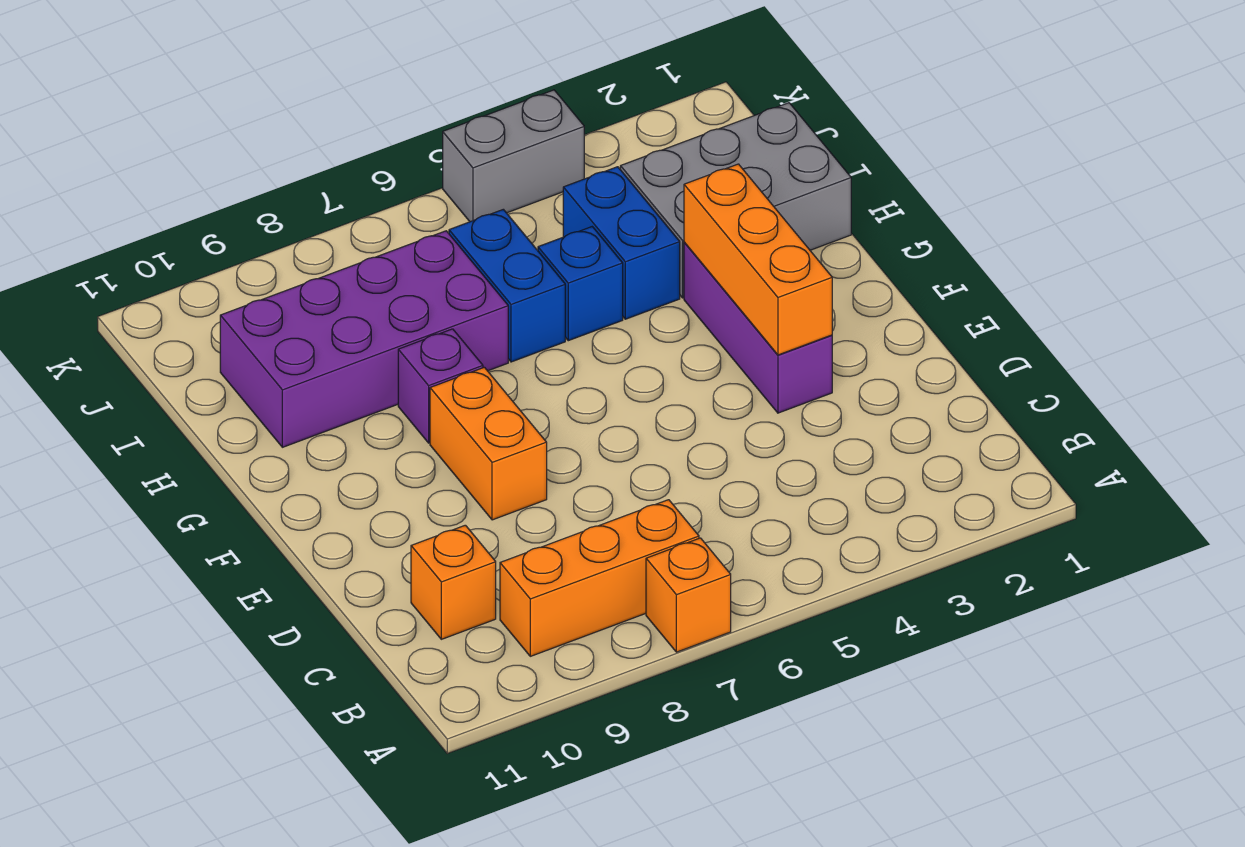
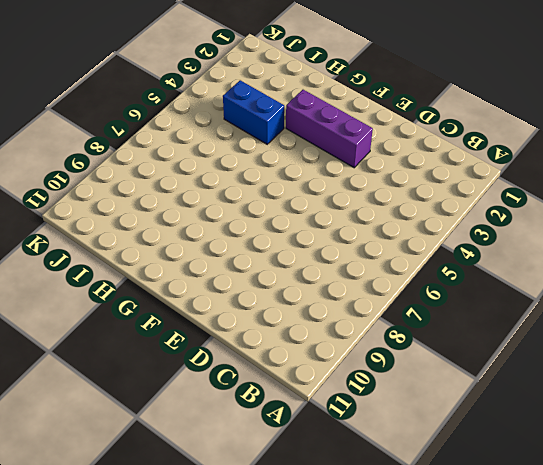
none -> orange 1x1 brick [646,538,731,652]
none -> orange 1x3 brick [500,500,699,656]
none -> orange 1x1 brick [411,525,496,639]

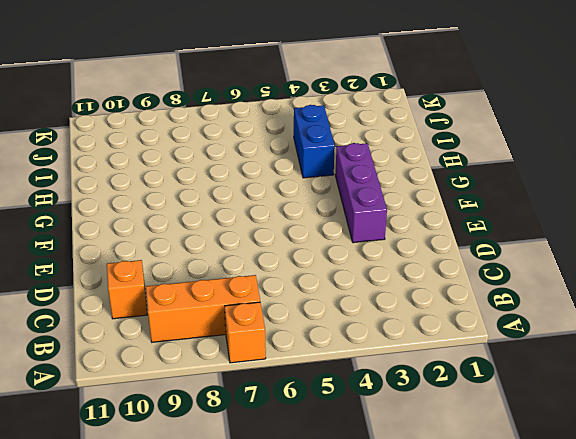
none -> orange 1x2 brick [430,367,547,520]
none -> purple 1x1 brick [398,329,483,443]
none -> grey 2x3 brick [620,103,851,298]

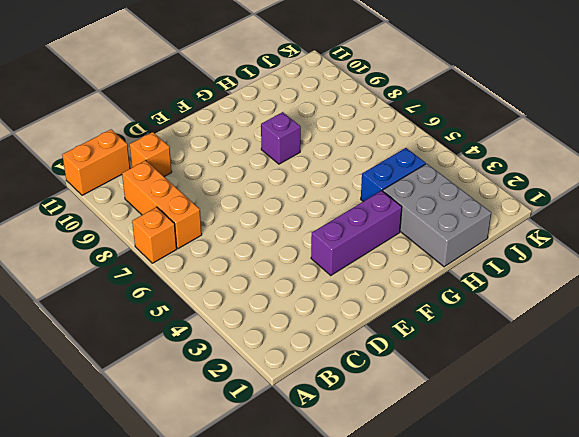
orange 1x2 brick [62,130,130,195] -> orange 1x2 brick moved to [430,367,547,520]
none -> blue 1x1 brick [538,227,623,341]
none -> blue 1x2 brick [449,209,565,362]
none -> purple 2x4 brick [220,231,508,447]

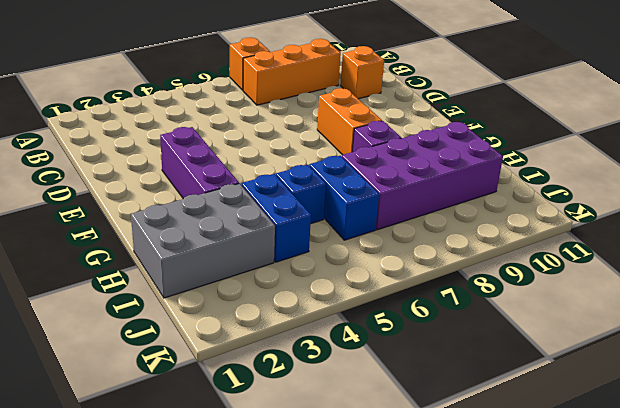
none -> grey 1x2 brick [443,90,584,222]
none -> orange 1x3 brick [684,164,832,355]

